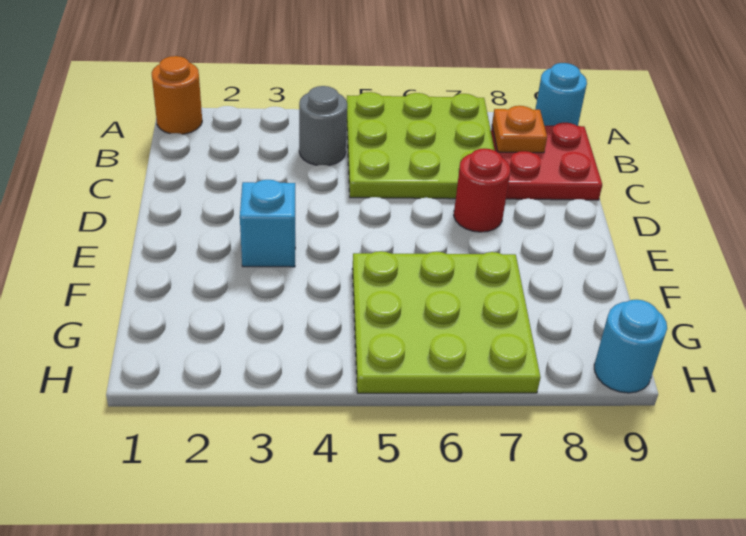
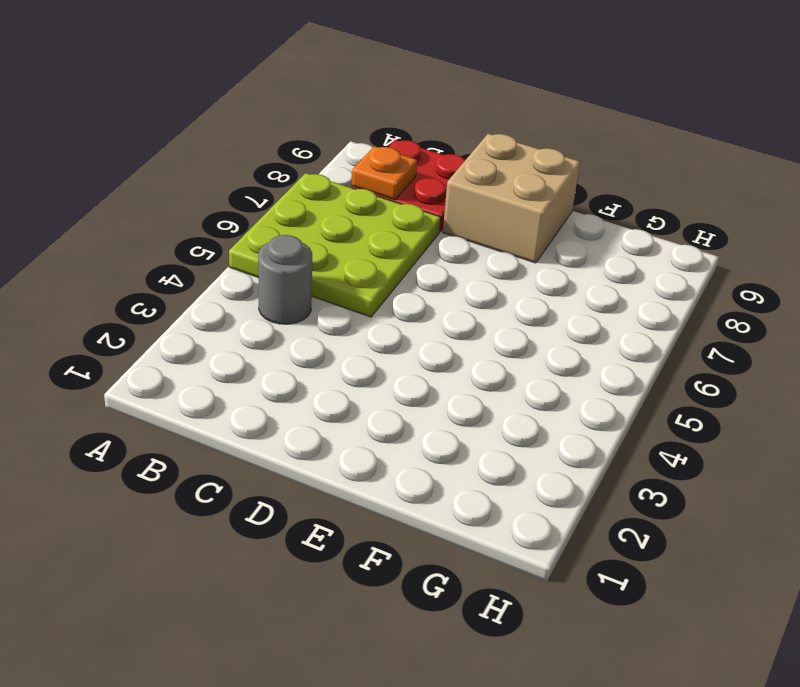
tan 2x2 brick [443,134,580,263] -> none
none -> orange 1x1 round brick [152,56,202,134]
none -> cyan 1x1 round brick [535,63,587,126]

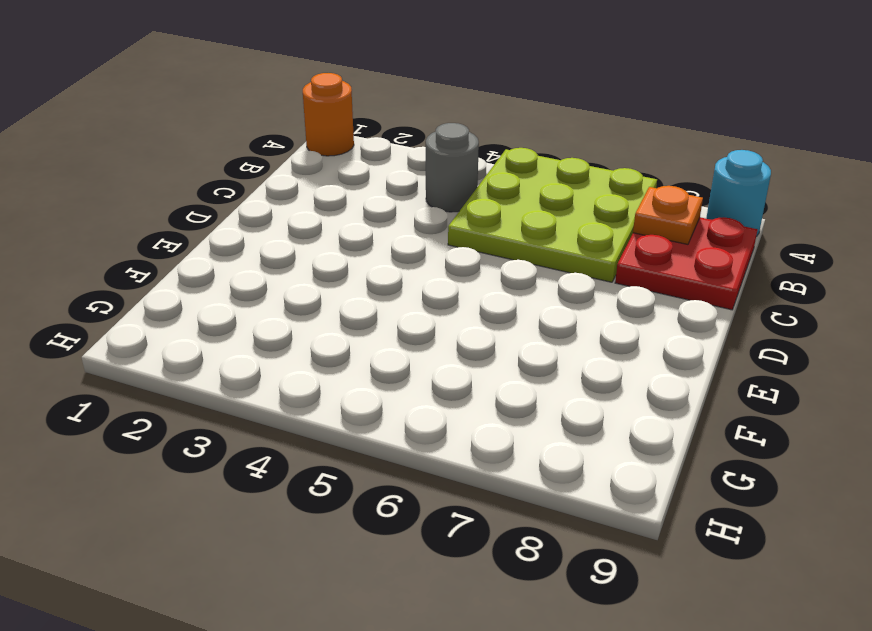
none -> red 1x1 round brick [454,148,510,232]
none -> cyan 1x1 brick [240,180,295,267]

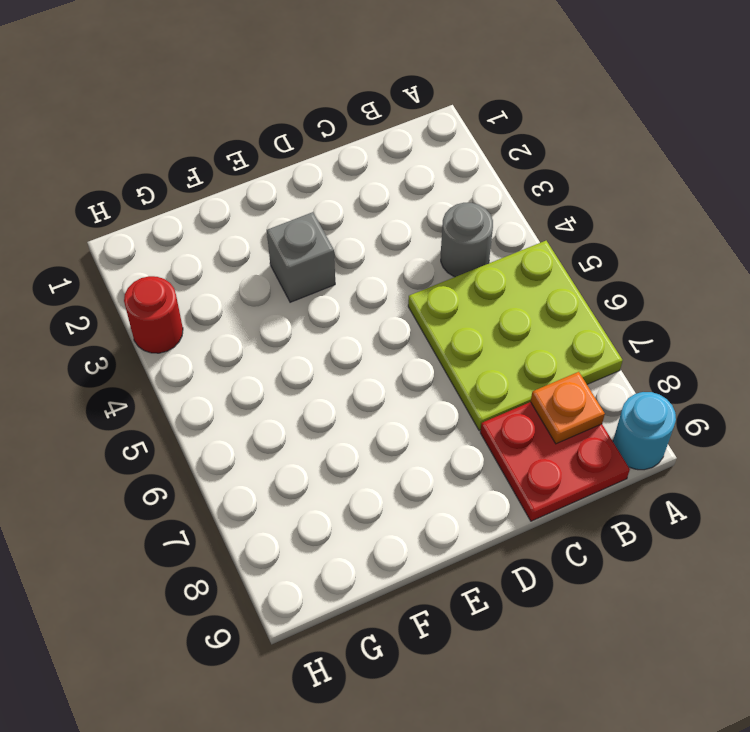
grey 1x1 brick [267,212,335,302] -> cyan 1x1 brick [240,180,295,267]
red 1x1 round brick [124,276,183,353] -> red 1x1 round brick moved to [454,148,510,232]
none -> orange 1x1 round brick [152,56,202,134]
none -> lime 3x3 plate [352,251,541,393]

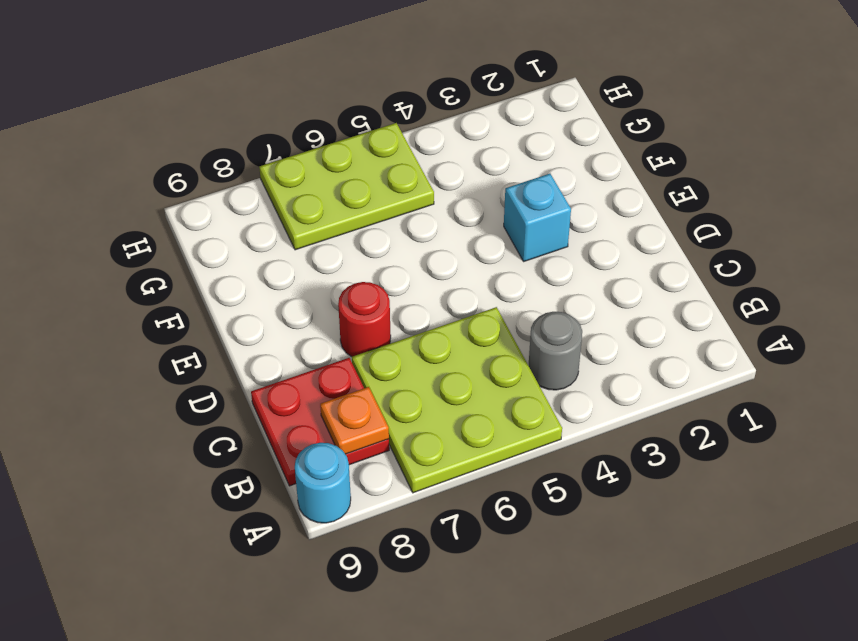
lime 2x3 plate [259,123,434,250] -> lime 3x3 plate [352,251,541,393]
none -> orange 1x1 round brick [152,56,202,134]
none -> cyan 1x1 round brick [594,300,667,393]

